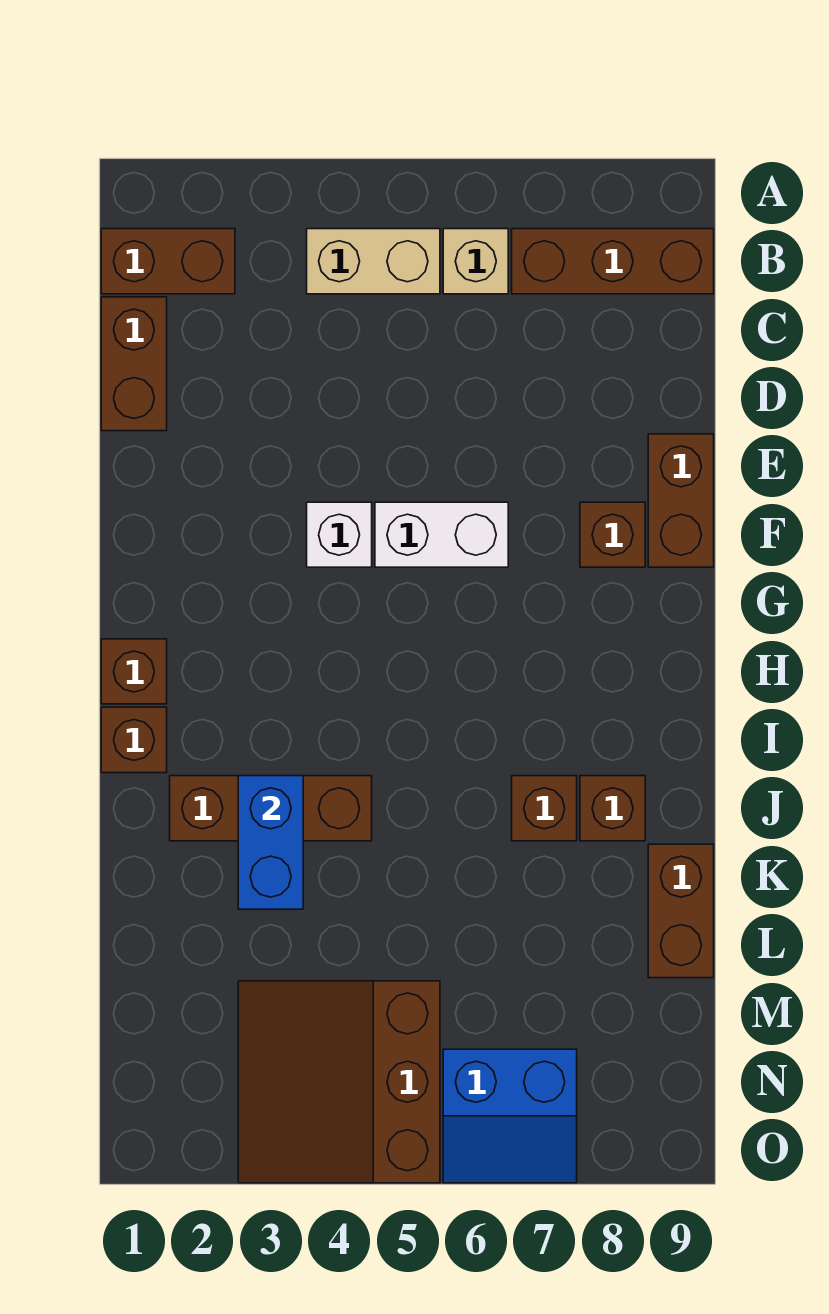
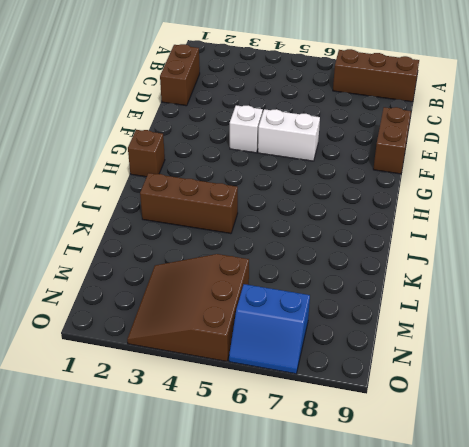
none -> brown 1x2 brick [101,229,235,294]
none -> tan 1x2 brick [307,229,440,294]
none -> tan 1x1 brick [443,229,508,294]

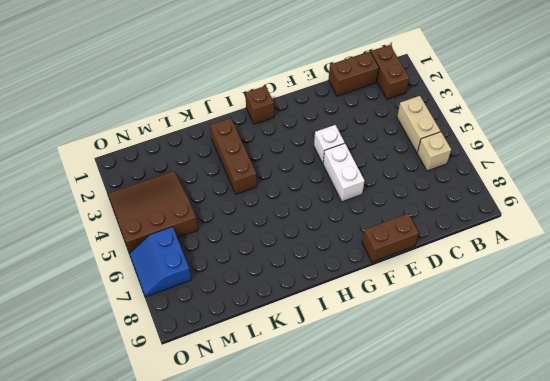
none -> brown 1x3 brick [512,229,714,294]
none -> brown 1x1 brick [580,502,645,567]
none -> brown 1x1 brick [101,707,167,773]

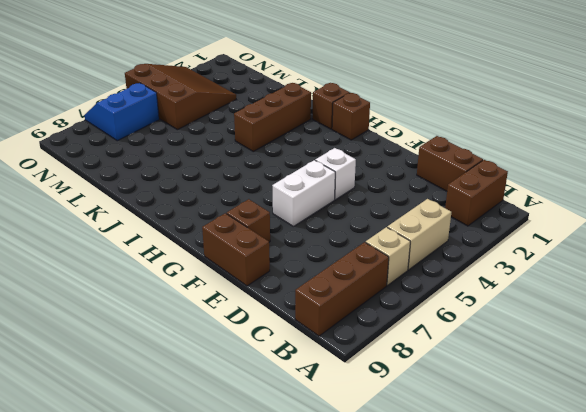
none -> brown 1x1 brick [512,776,577,841]
none -> brown 1x1 brick [580,776,645,841]
none -> brown 1x2 brick [648,844,714,978]

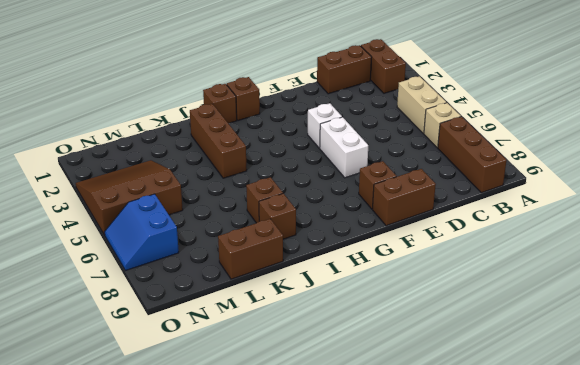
none -> blue 1x2 brick [238,776,303,909]

